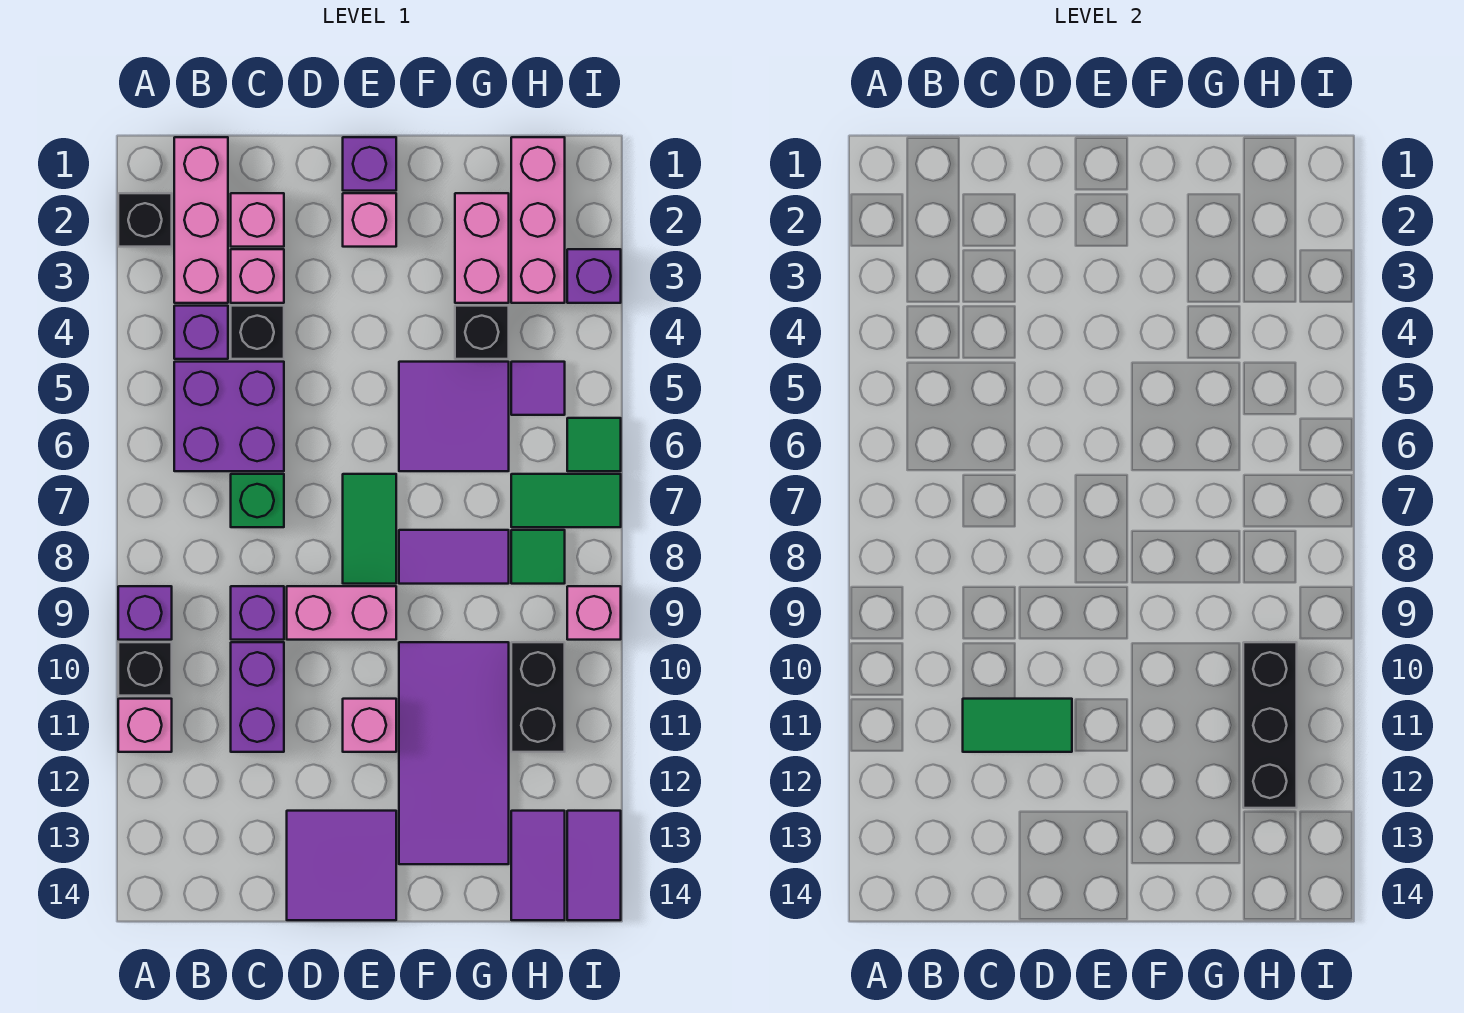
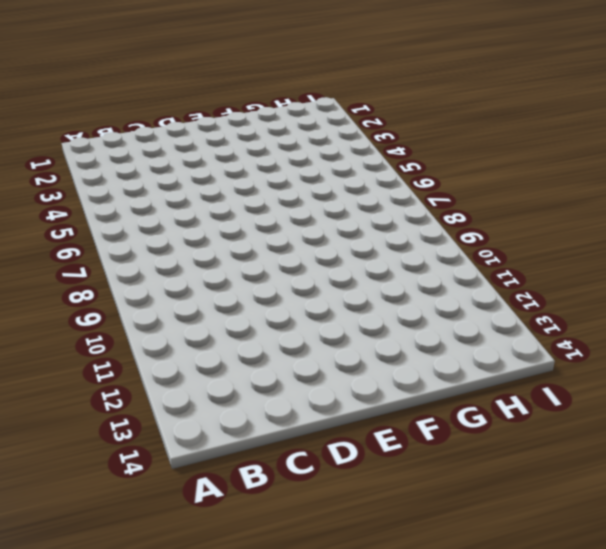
none -> black 1x1 brick [118,193,172,247]
none -> purple 1x1 brick [118,586,172,640]
none -> black 1x1 brick [118,642,172,696]
none -> pink 1x1 brick [118,699,172,752]

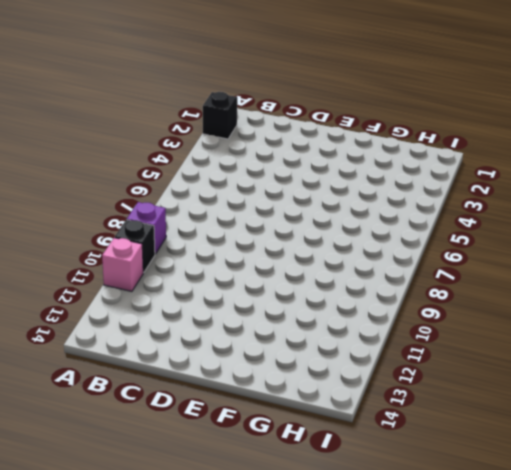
none -> pink 1x3 brick [174,137,228,303]
none -> purple 1x1 brick [174,306,228,359]
none -> purple 2x2 brick [174,362,284,471]
none -> pink 1x1 brick [231,193,284,247]

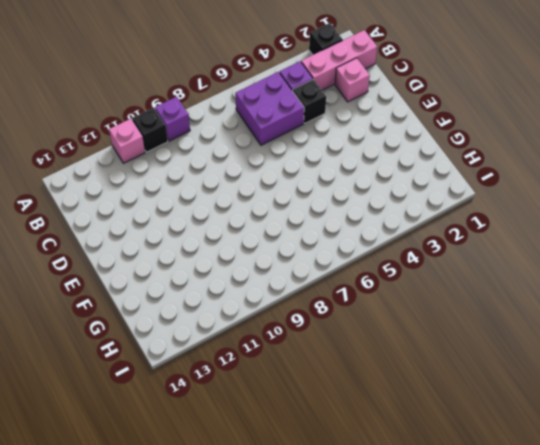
none -> pink 1x1 brick [231,249,284,303]
none -> green 1x1 brick [231,474,284,527]
none -> purple 1x1 brick [231,586,284,640]
none -> purple 1x2 brick [231,642,284,752]

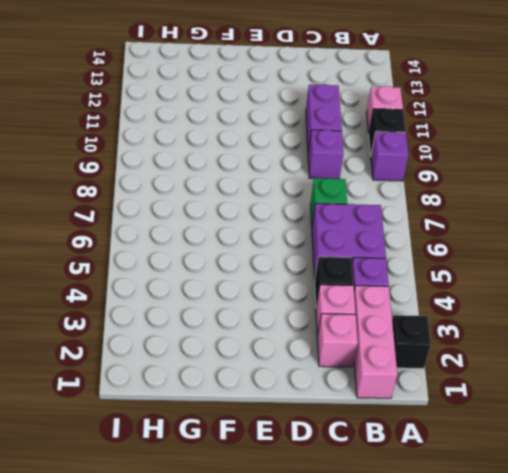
none -> pink 1x2 brick [287,586,396,640]
none -> purple 2x2 tile [287,811,396,920]
none -> purple 1x1 brick [343,137,396,191]
none -> pink 1x1 brick [343,193,396,247]

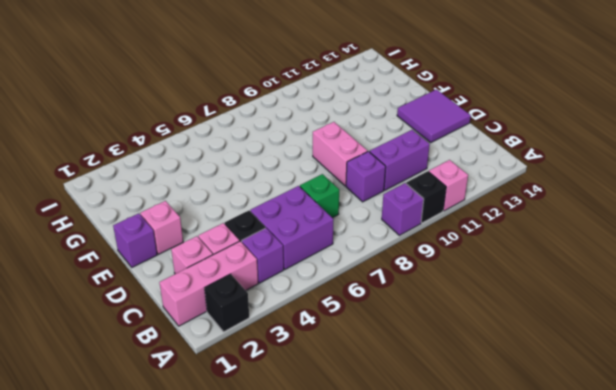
none -> green 1x2 tile [343,474,396,584]
none -> pink 1x1 brick [343,699,396,752]
none -> purple 2x2 tile [399,362,509,471]
none -> purple 1x2 tile [399,530,509,584]

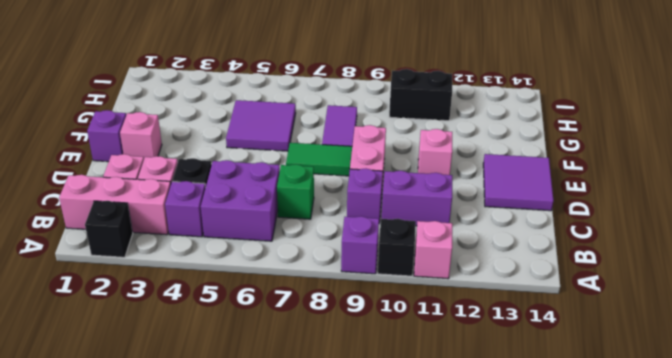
none -> purple 2x4 tile [399,642,509,864]
none -> pink 1x2 brick [455,193,509,303]
none -> black 1x1 brick [455,306,509,359]
none -> pink 1x3 brick [511,137,565,303]

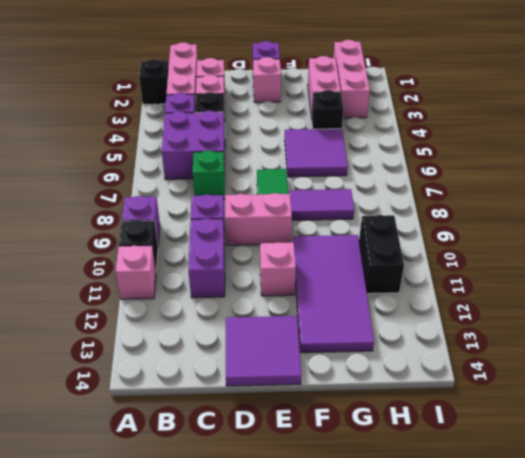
none -> purple 1x1 tile [511,362,565,415]
none -> green 1x2 tile [511,474,621,527]
none -> green 1x1 tile [511,530,565,584]
none -> purple 1x2 tile [511,811,565,920]

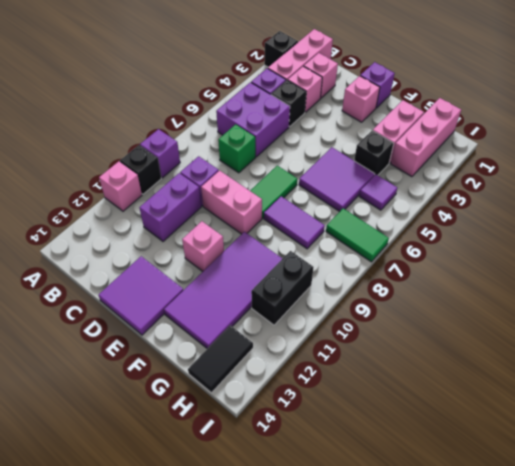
black 1x2 tile [188,325,253,393] -> purple 1x2 tile [511,811,565,920]
none -> green 1x1 tile [511,530,565,584]
none -> purple 1x1 brick [567,249,621,303]
none -> green 1x1 tile [567,418,621,471]
none -> pink 1x1 brick [567,586,621,640]

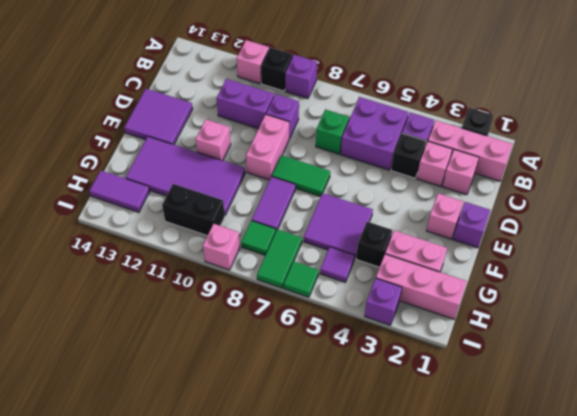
none -> purple 1x2 tile [567,811,621,920]
none -> green 1x2 tile [963,699,1072,752]
none -> black 1x3 brick [1243,642,1297,808]

